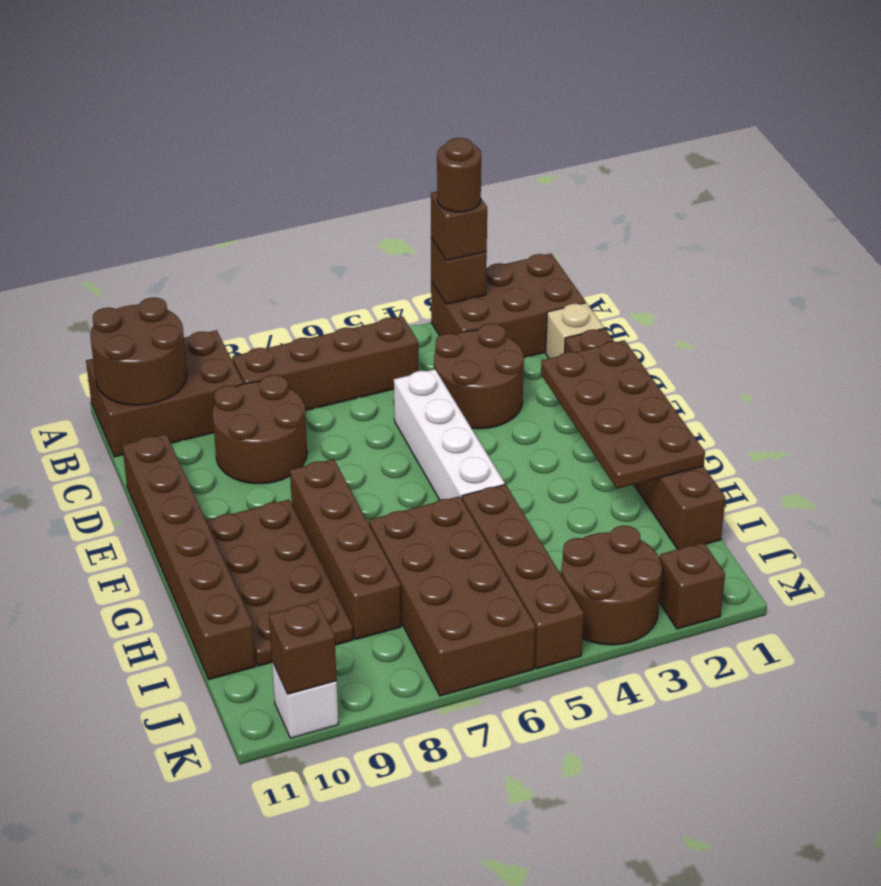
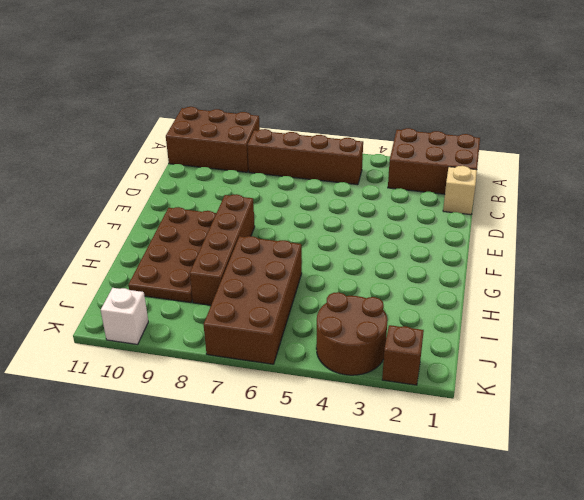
none -> brown 2x2 round brick [434,323,524,429]
none -> brown 2x2 round brick [212,375,307,484]
none -> brown 1x6 brick [565,328,725,549]

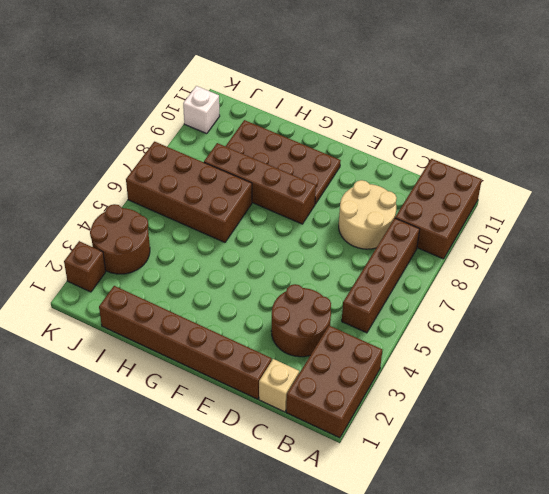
tan 2x2 round brick [339,180,397,249] -> brown 2x2 round brick [212,375,307,484]
none -> white 1x4 brick [394,369,505,500]
none -> brown 1x6 brick [122,434,256,679]
none -> brown 1x4 brick [462,484,584,669]

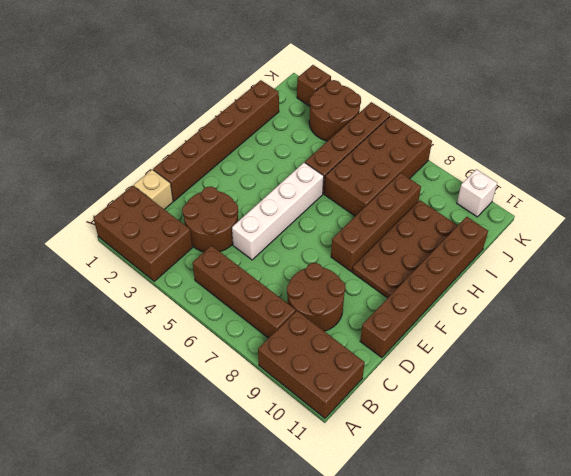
none -> brown 1x1 brick [431,238,487,304]
none -> brown 2x2 round brick [90,297,187,405]
none -> brown 2x4 plate [541,340,705,489]

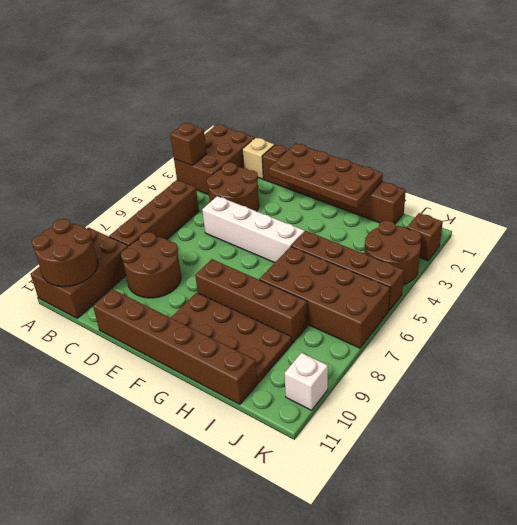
none -> brown 1x1 brick [269,601,337,694]
none -> brown 1x1 brick [431,192,487,261]
none -> brown 1x1 round brick [437,138,481,212]

